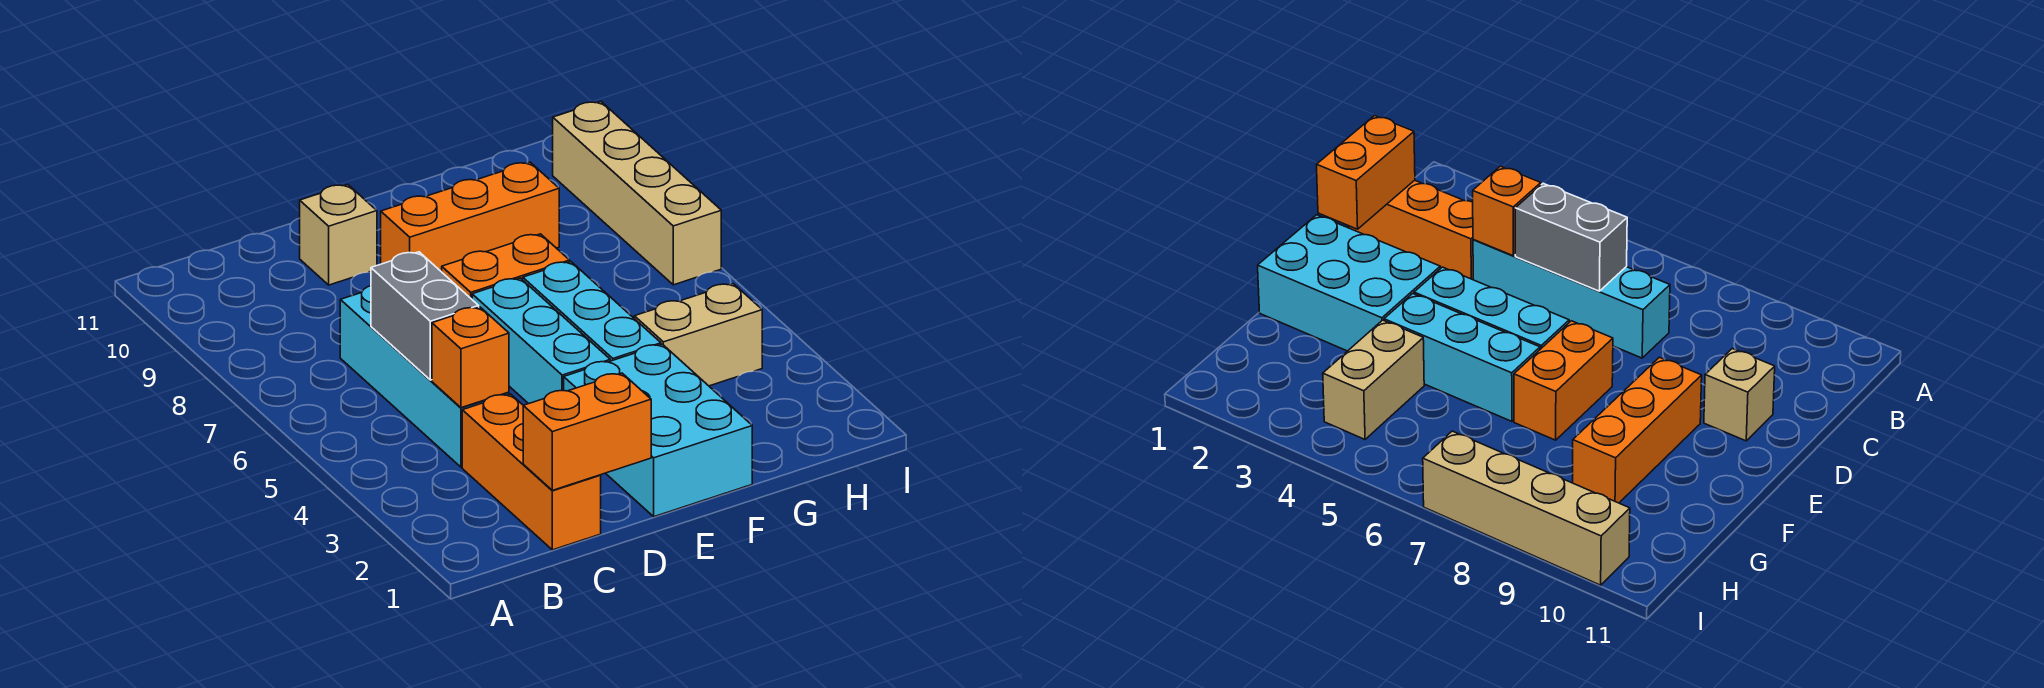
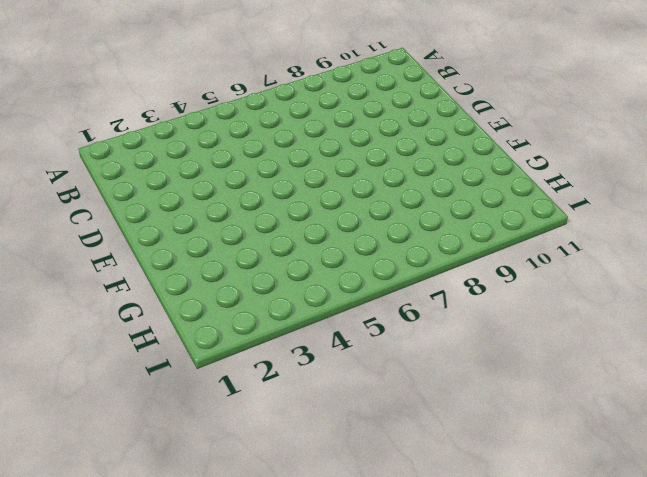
none -> orange 1x3 brick [462,394,601,550]
none -> cyan 1x4 brick [340,286,509,467]
none -> tan 1x1 brick [300,184,377,285]

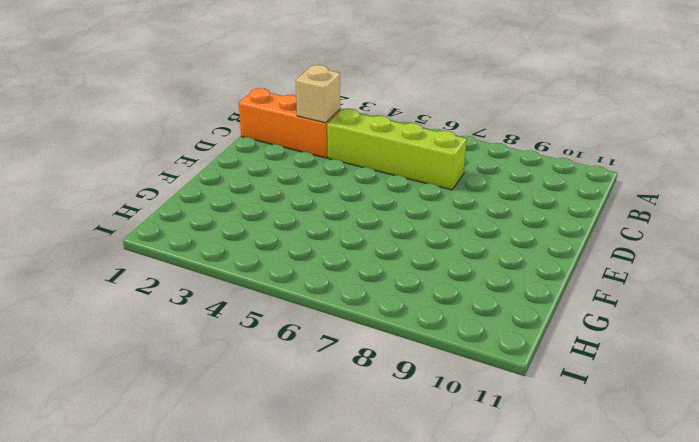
tan 1x1 brick [296,65,340,123] -> tan 1x1 brick moved to [300,184,377,285]
lime 1x4 brick [327,109,467,190] -> cyan 1x4 brick [340,286,509,467]
none -> cyan 2x3 brick [564,344,752,517]
none -> cyan 1x3 brick [472,278,610,404]
none -> orange 1x2 brick [442,234,570,299]

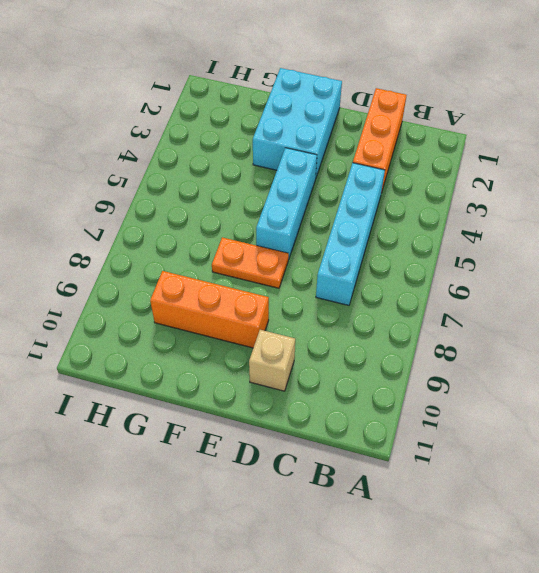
orange 1x2 plate [212,237,289,288] -> orange 1x2 brick [442,234,570,299]
none -> cyan 1x3 brick [523,262,661,361]
none -> tan 1x2 brick [634,284,762,386]
none -> tan 1x4 brick [553,102,721,285]

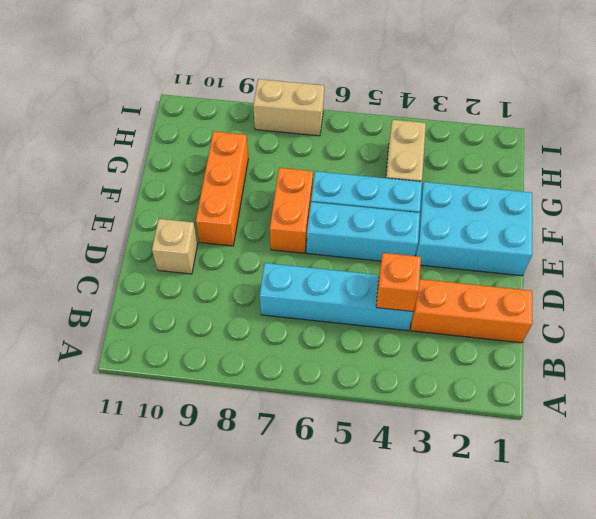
tan 1x2 brick [253,79,324,136] -> tan 1x4 brick [553,102,721,285]
none -> orange 1x2 brick [523,373,651,490]
none -> grey 1x2 brick [371,252,479,380]

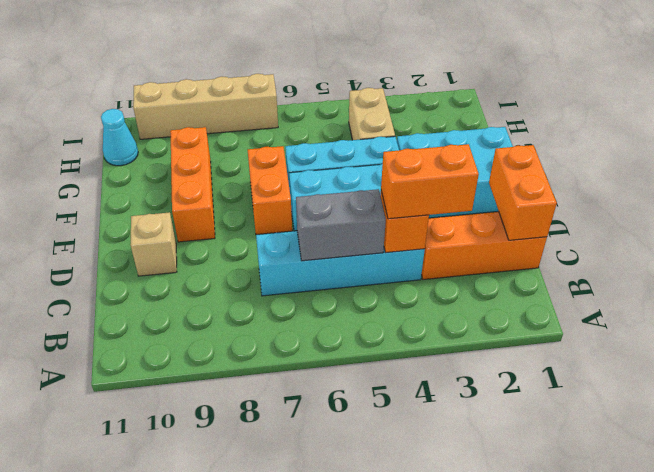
orange 1x2 brick [381,144,479,219] -> none
cyan 1x1 cone [101,109,138,166] -> none

